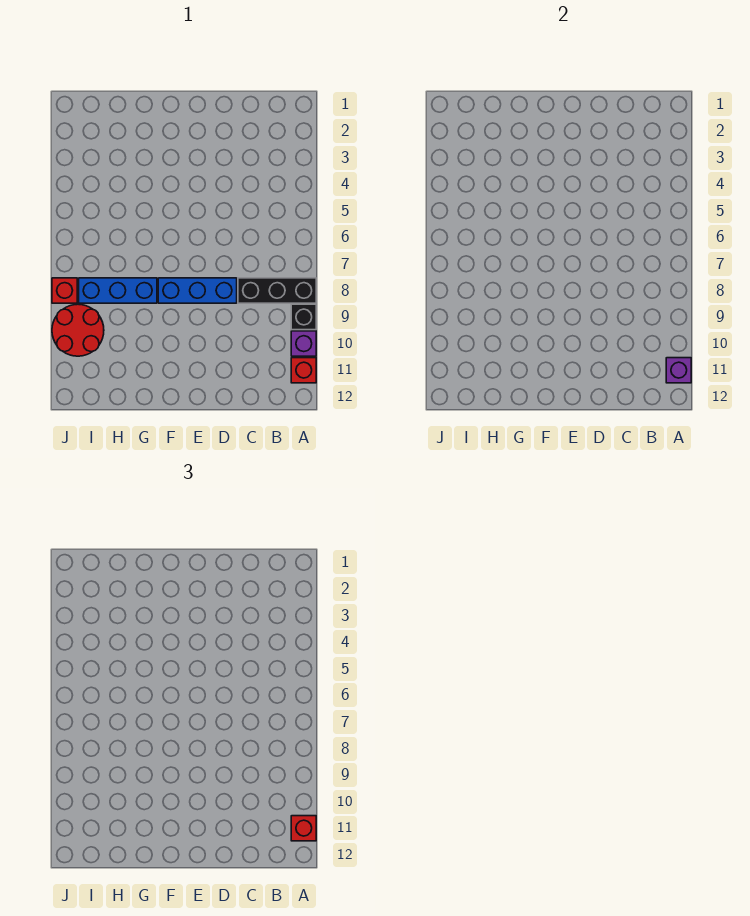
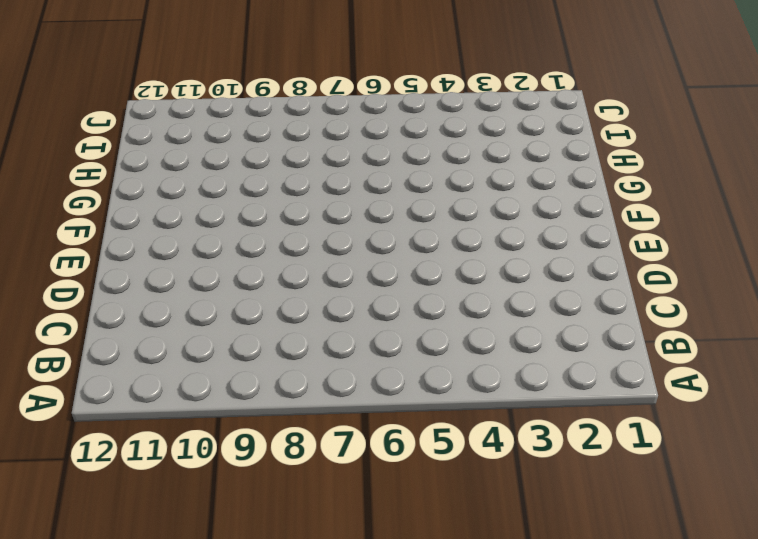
none -> black 1x3 brick [238,278,316,303]
none -> black 1x1 brick [291,304,316,330]

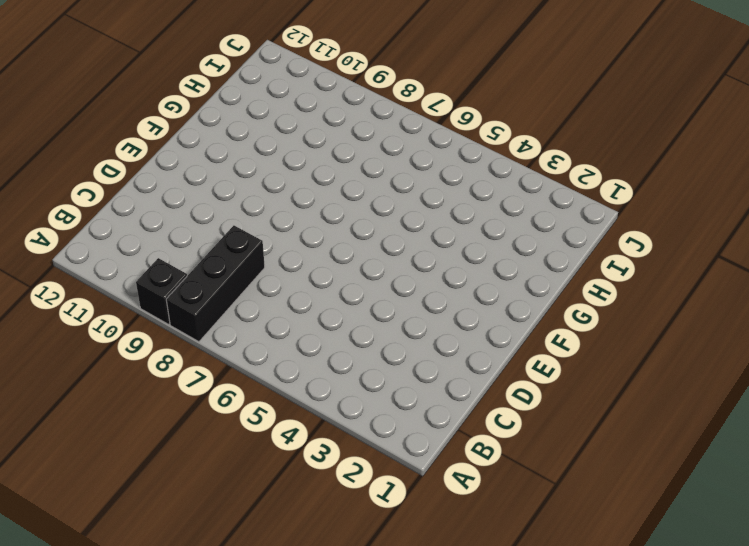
none -> purple 1x1 brick [291,331,316,356]
none -> red 1x1 brick [291,358,316,383]

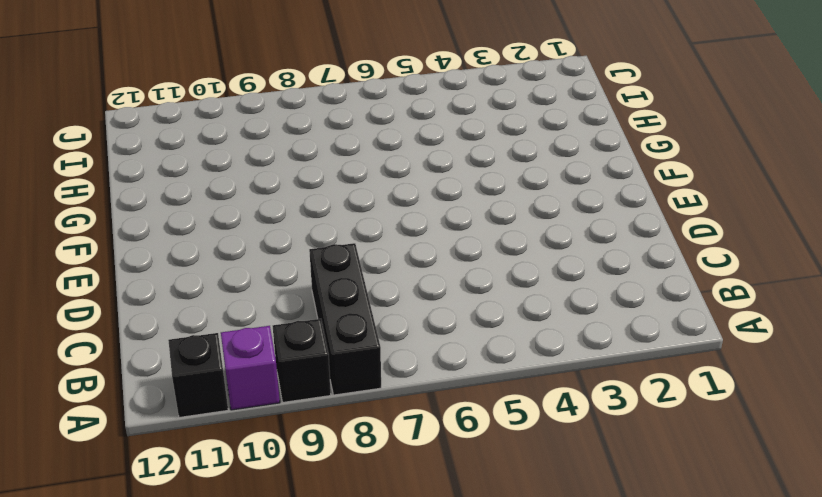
black 1x1 brick [168,333,228,418] -> red 1x1 brick [291,358,316,383]
none -> blue 1x3 brick [158,278,237,303]
none -> blue 1x3 brick [79,278,157,303]

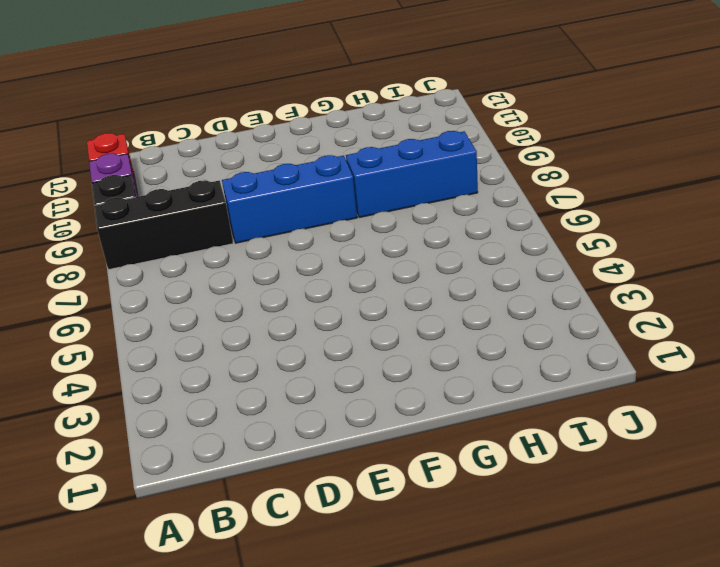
none -> red 2x2 round brick [52,304,104,356]
none -> red 1x1 brick [52,278,77,303]

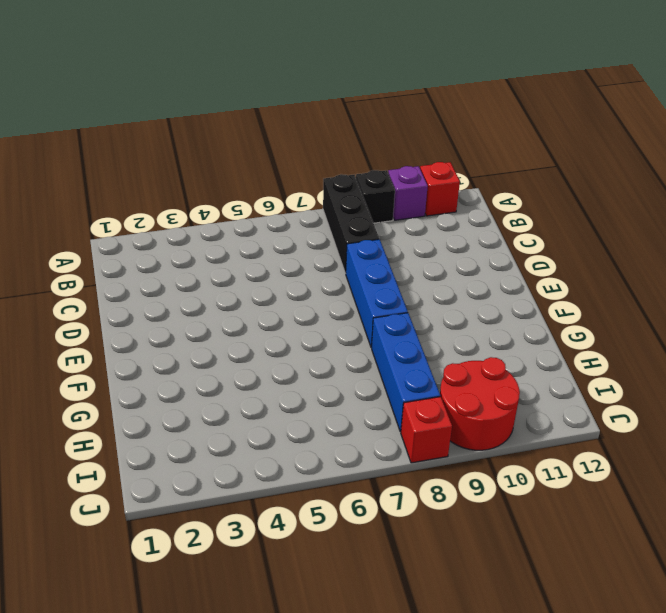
none -> purple 1x1 brick [666,358,691,383]
none -> red 1x1 brick [291,816,316,841]

